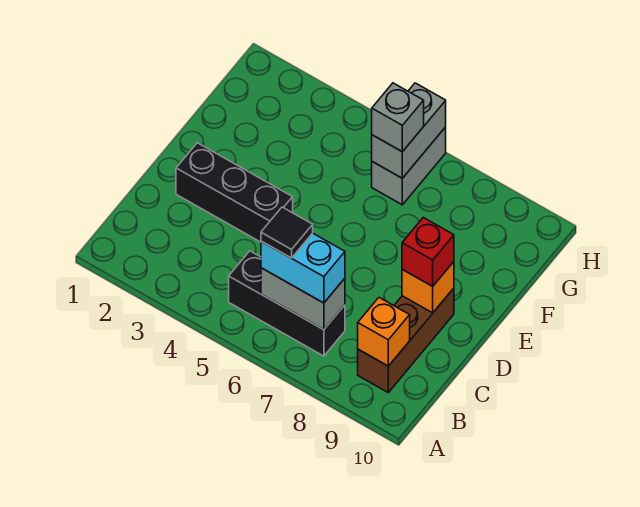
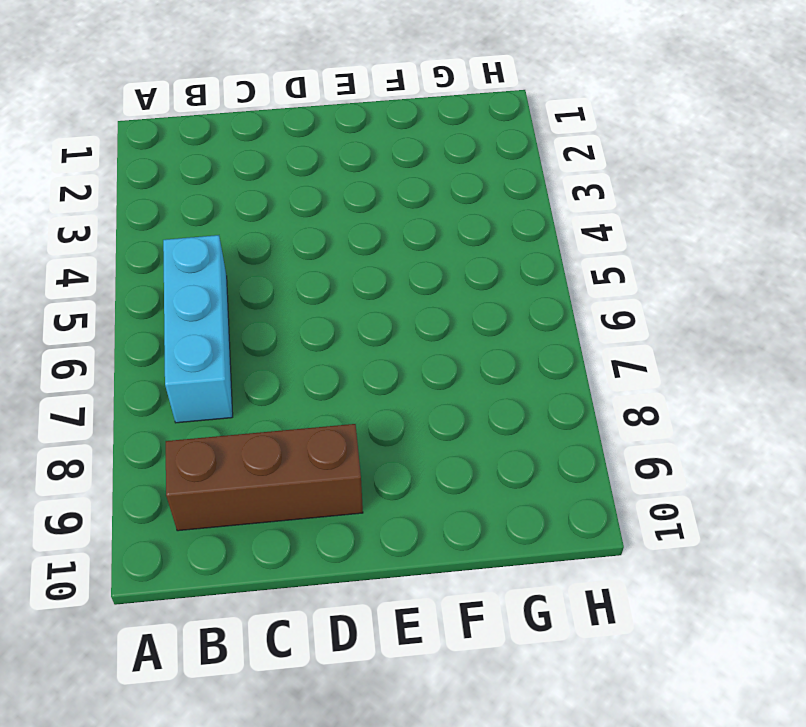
cyan 1x3 brick [163,235,233,423] -> black 1x3 brick [229,251,345,356]
none -> black 1x3 brick [176,143,293,242]
none -> grey 1x2 brick [372,127,446,205]
none -> grey 1x2 brick [261,268,345,330]

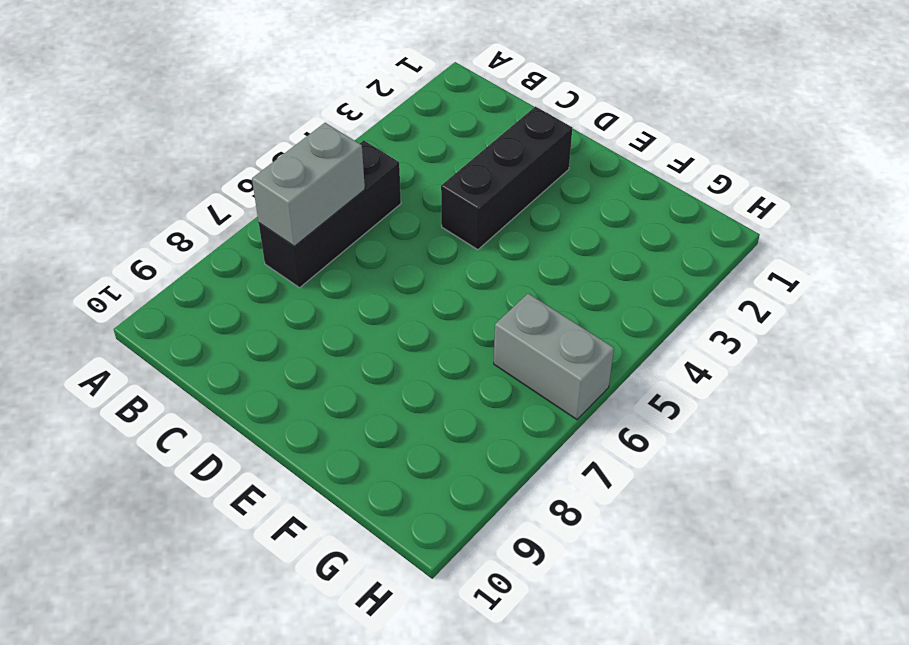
none -> brown 1x3 brick [358,288,454,392]
none -> orange 1x1 brick [358,298,410,366]
none -> orange 1x1 brick [402,262,454,313]

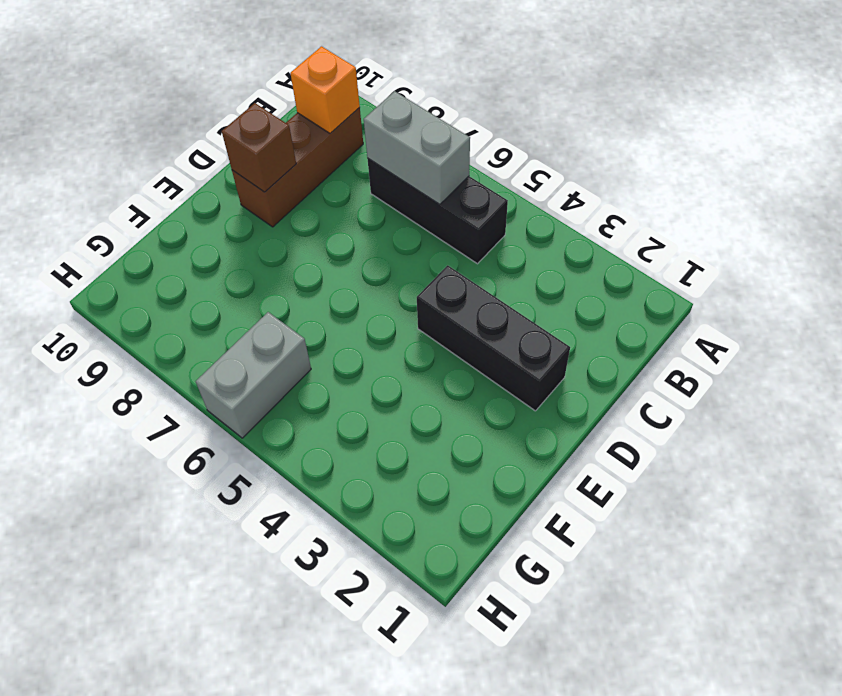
brown 1x1 brick [222,103,296,192] -> orange 1x1 brick [402,262,454,313]
none -> grey 1x2 brick [372,83,446,178]
none -> cyan 1x2 brick [261,233,345,303]
none -> red 1x1 brick [402,218,454,286]

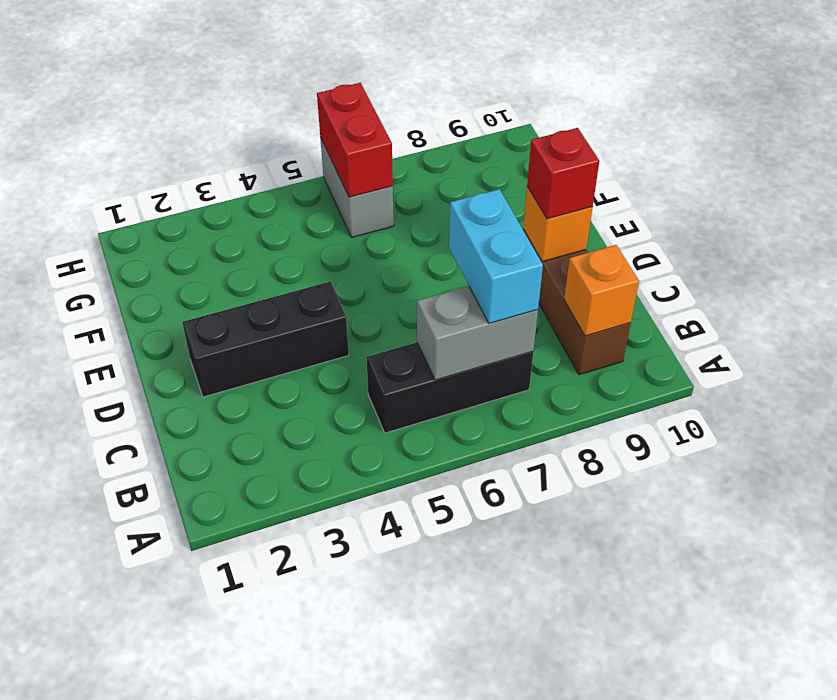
cyan 1x2 brick [449,189,543,323] -> cyan 1x2 brick turned to [261,233,345,303]
red 1x2 brick [317,83,393,197] -> grey 1x2 brick [372,83,446,178]
none -> grey 1x1 brick [372,83,424,152]
none -> black 1x1 tile [261,207,313,258]

